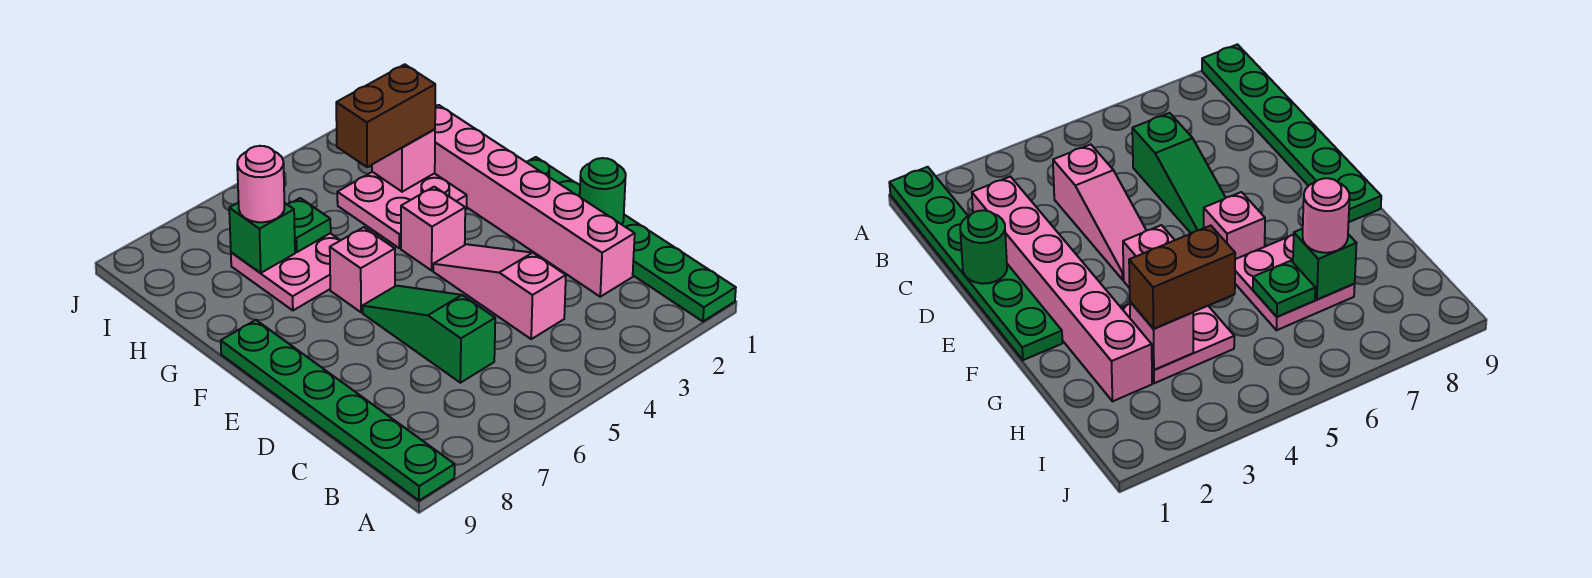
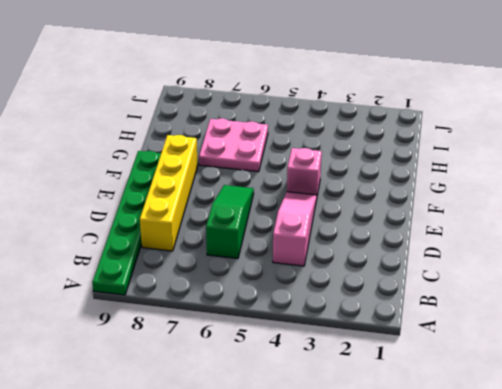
yellow 1x4 brick [140,135,198,251] -> none
none -> green 1x6 plate [527,157,736,321]
none -> pink 1x6 brick [435,105,635,297]
none -> pink 1x1 brick [330,227,395,312]

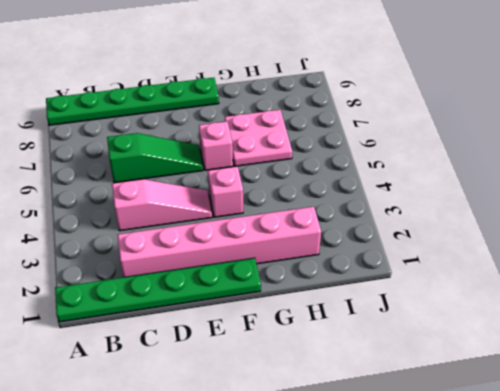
none -> pink 2x2 plate [337,172,467,248]
none -> green 1x1 round brick [580,158,626,224]
none -> pink 1x1 brick [372,129,435,192]

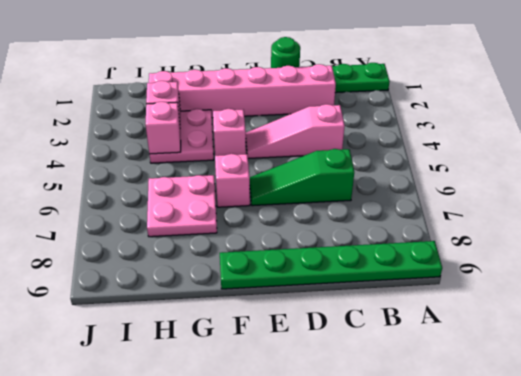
pink 1x1 brick [146,102,181,154] -> none
none -> green 1x1 plate [287,198,331,252]
none -> green 1x1 brick [229,202,295,273]
none -> brown 1x2 brick [336,64,435,167]

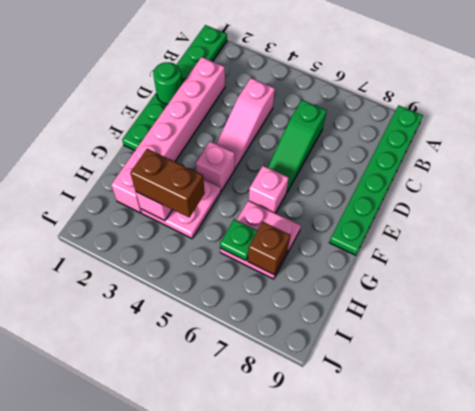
brown 1x1 brick [248,222,291,275] -> green 1x1 brick [229,202,295,273]
none -> pink 1x1 round brick [237,146,285,222]

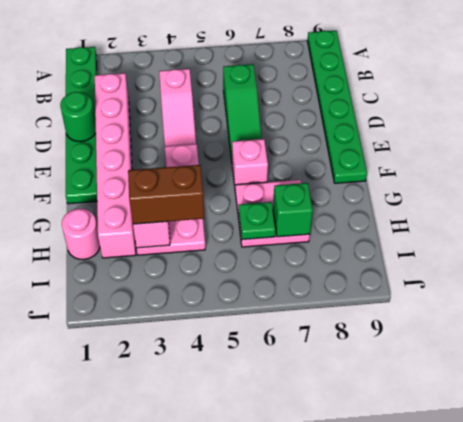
pink 1x1 round brick [62,209,100,260] -> pink 1x1 round brick moved to [237,146,285,222]

